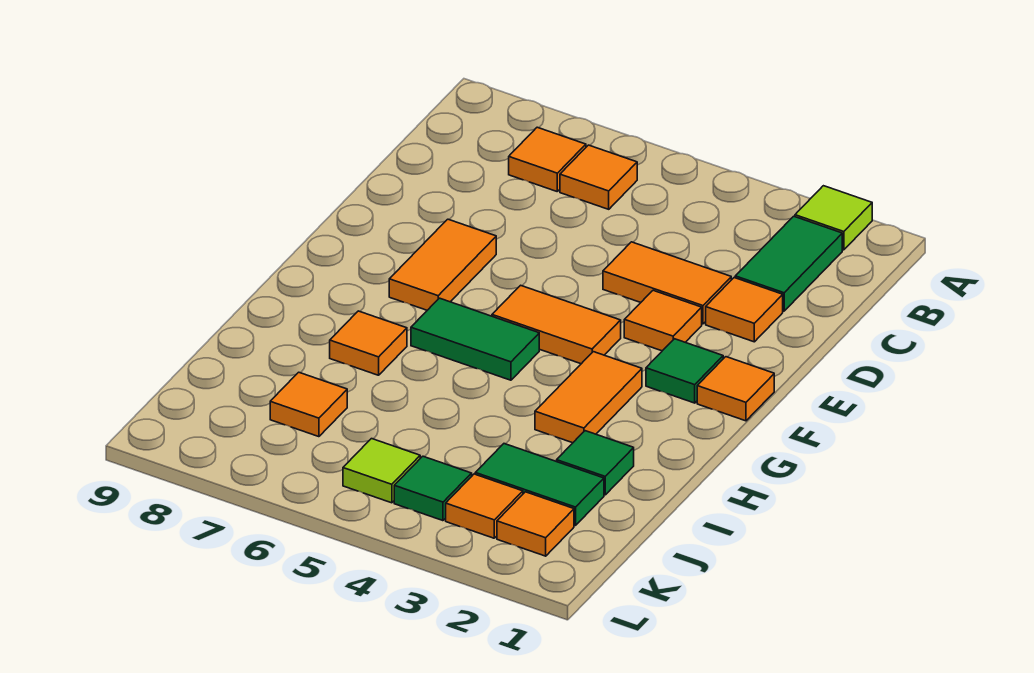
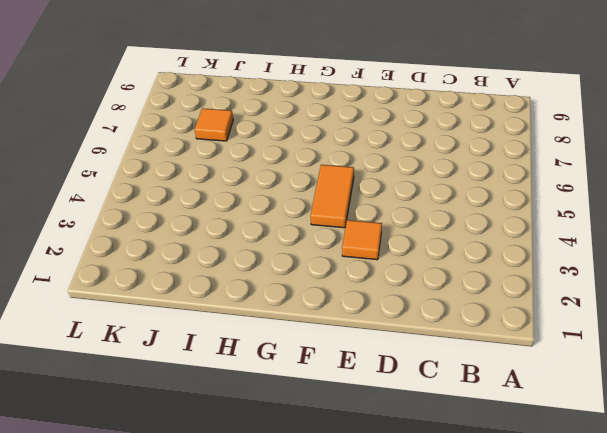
none -> lime 1x1 tile [795,186,872,250]
none -> green 1x2 tile [735,216,842,311]
none -> orange 1x1 tile [560,145,637,209]

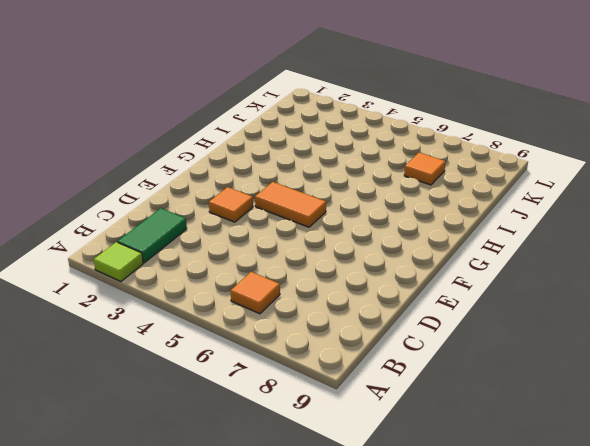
none -> orange 1x1 tile [509,127,586,191]
none -> orange 1x1 tile [706,278,783,342]
none -> orange 1x2 tile [603,242,731,324]

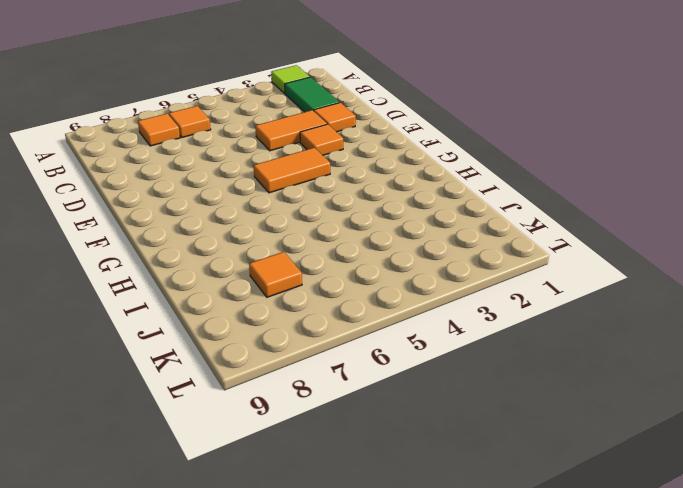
none -> orange 1x2 tile [389,219,496,310]
none -> orange 1x1 tile [697,357,774,421]
none -> green 1x1 tile [646,339,723,403]

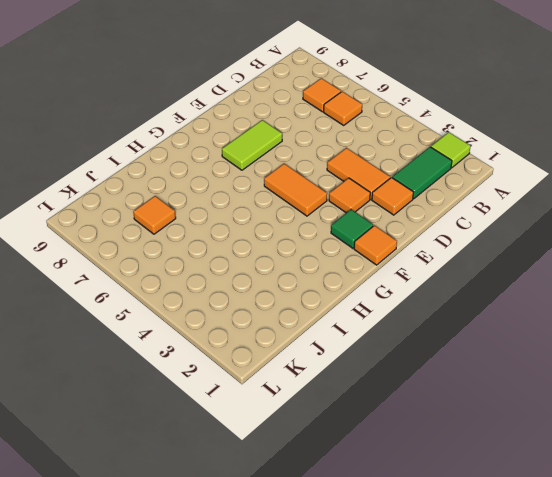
lime 1x2 tile [222,120,282,170] -> orange 1x2 tile [389,219,496,310]
none -> orange 1x2 tile [535,352,642,443]
none -> green 1x2 tile [411,298,539,380]
none -> orange 1x1 tile [330,311,407,375]

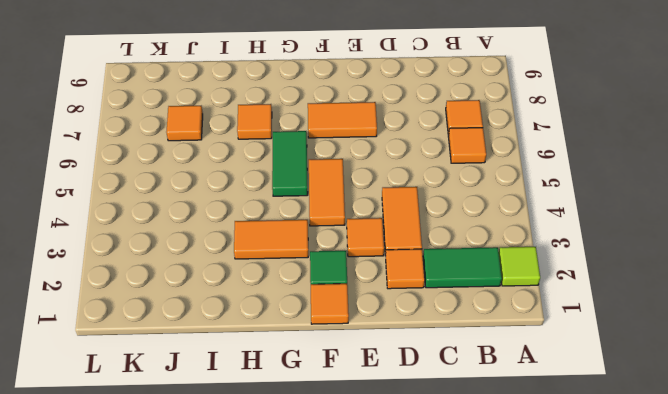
none -> green 1x1 tile [557,431,634,495]
none -> green 1x2 tile [475,444,604,526]
none -> orange 1x1 tile [497,492,574,556]

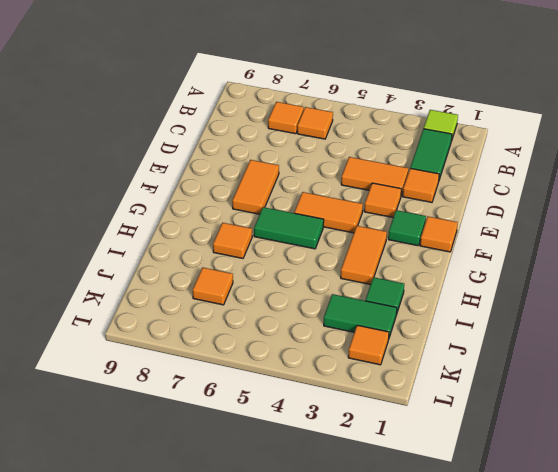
none -> orange 1x1 tile [446,474,523,538]
none -> green 1x1 tile [394,456,472,521]
none -> lime 1x1 tile [343,439,420,503]

